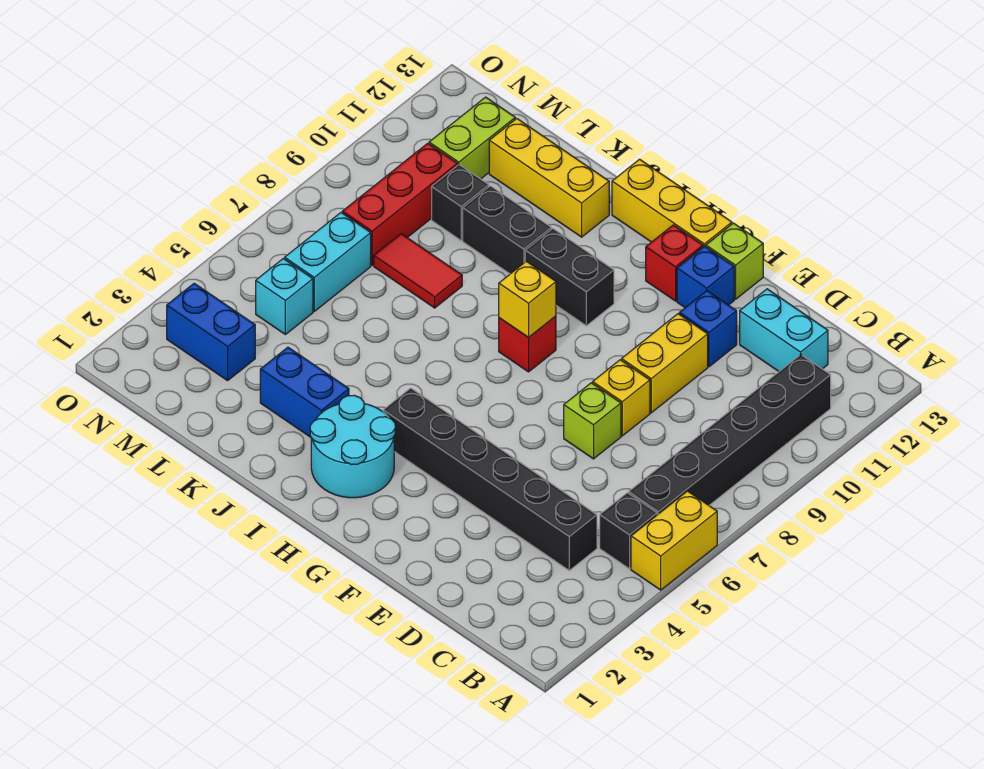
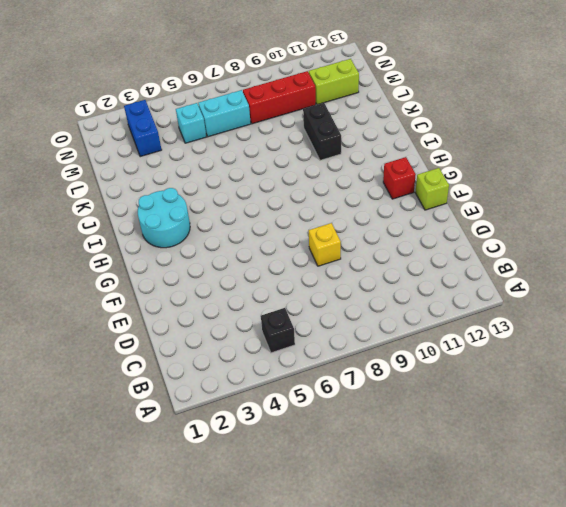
none -> yellow 1x2 brick [631,491,717,590]
none -> black 1x6 brick [629,355,831,515]
none -> black 1x6 brick [383,388,597,570]

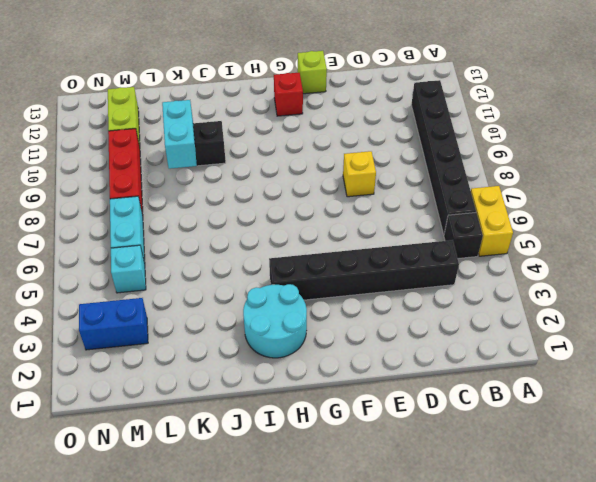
cyan 1x2 brick [162,100,197,169] -> cyan 1x2 brick turned to [740,289,828,371]
none -> lime 1x1 brick [564,383,621,459]
none -> yellow 1x2 brick [622,314,708,413]
none -> blue 1x1 brick [679,291,737,367]

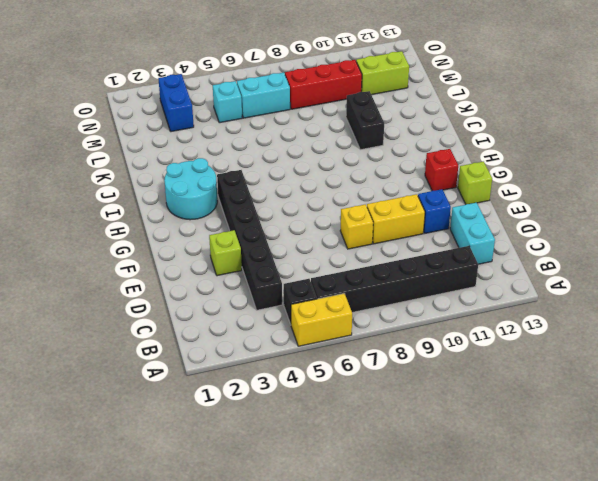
lime 1x1 brick [209,230,242,276] -> lime 1x1 brick moved to [564,383,621,459]
none -> blue 1x1 brick [677,246,734,308]
none -> yellow 1x3 brick [612,159,732,247]
none -> red 1x1 brick [499,316,556,372]

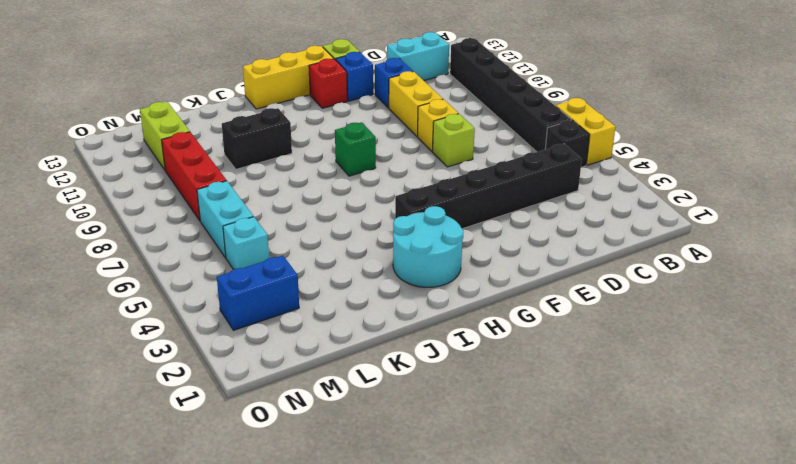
green 1x1 brick [335,122,376,176] -> red 1x1 brick [499,316,556,372]
none -> black 1x2 brick [525,229,614,326]
none -> blue 1x2 brick [260,347,349,437]
none -> yellow 1x3 brick [489,119,609,237]

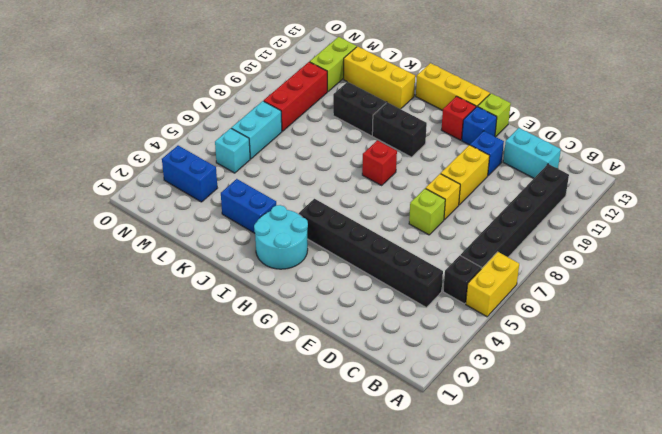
none -> red 1x2 tile [374,234,462,308]
none -> black 1x1 brick [432,165,489,240]
none -> yellow 1x1 brick [499,261,556,338]

